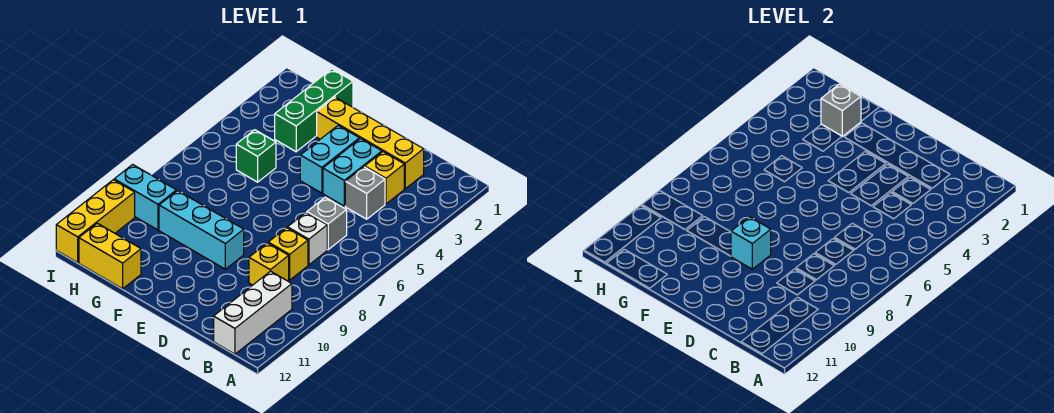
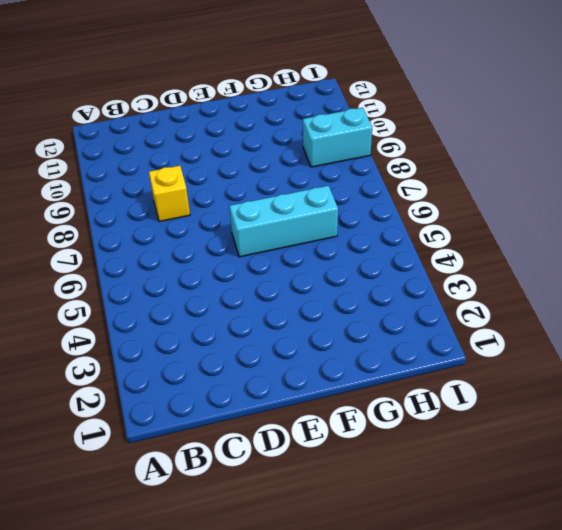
cyan 1x3 brick [229,186,338,257] -> cyan 1x3 brick moved to [159,191,244,269]
none -> white 1x3 brick [214,271,292,354]
none -> yellow 1x4 brick [317,97,424,189]
none -> yellow 1x1 brick [365,152,404,204]

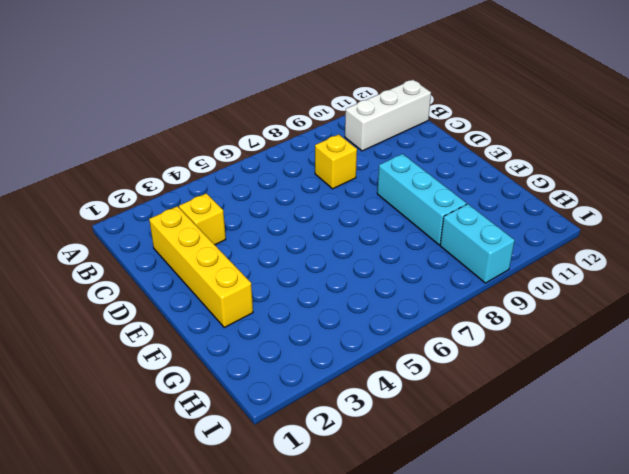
none -> grey 1x1 brick [345,167,385,219]
none -> grey 1x1 brick [307,197,347,250]
none -> white 1x1 brick [288,213,327,265]

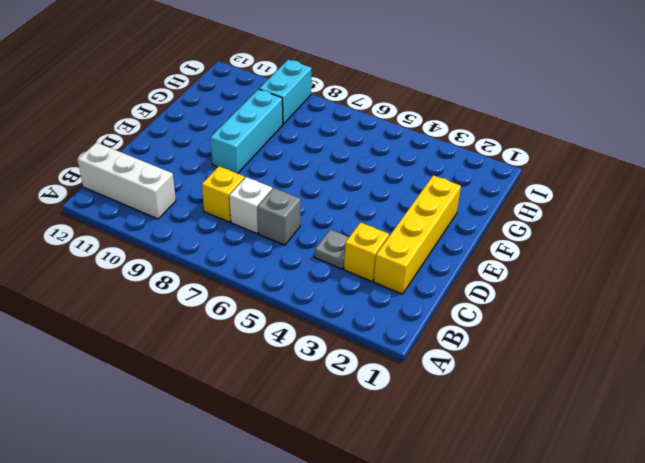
grey 1x1 plate [315,230,349,269] -> grey 1x1 brick [345,167,385,219]
none -> yellow 1x1 brick [249,243,289,285]
none -> cyan 1x2 brick [323,139,382,206]
none -> cyan 1x2 brick [300,126,359,193]

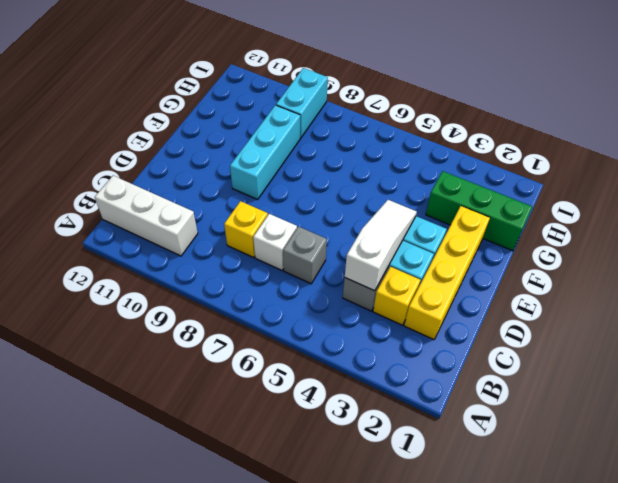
white 1x3 slope [345,200,417,291] -> none
none -> yellow 1x1 brick [249,243,289,285]
none -> green 1x1 brick [236,130,276,182]
none -> yellow 1x2 brick [79,223,141,289]

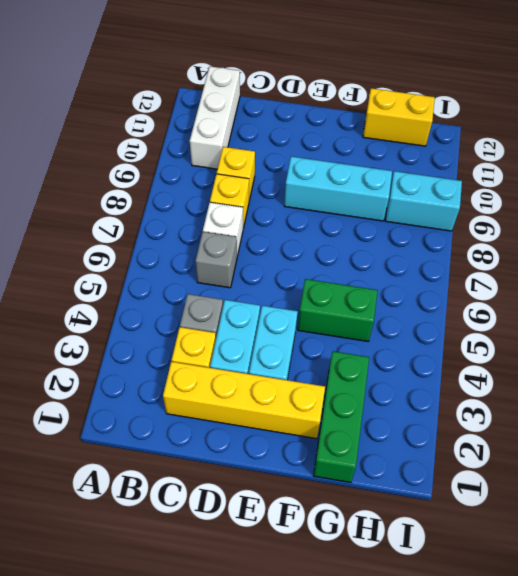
green 1x2 brick [298,279,378,341] -> green 1x1 brick [236,130,276,182]
none -> yellow 1x3 brick [56,180,135,263]
none -> cyan 1x1 brick [731,217,771,269]
none -> grey 1x1 brick [821,84,861,136]

